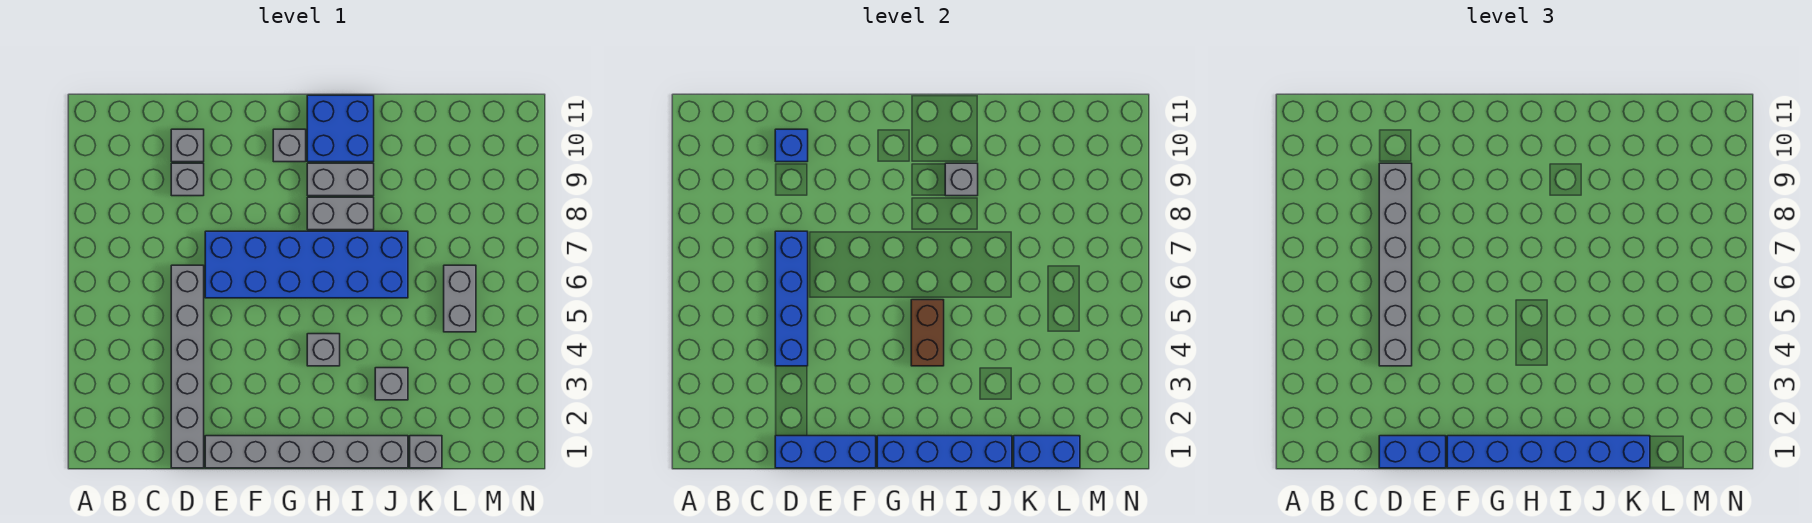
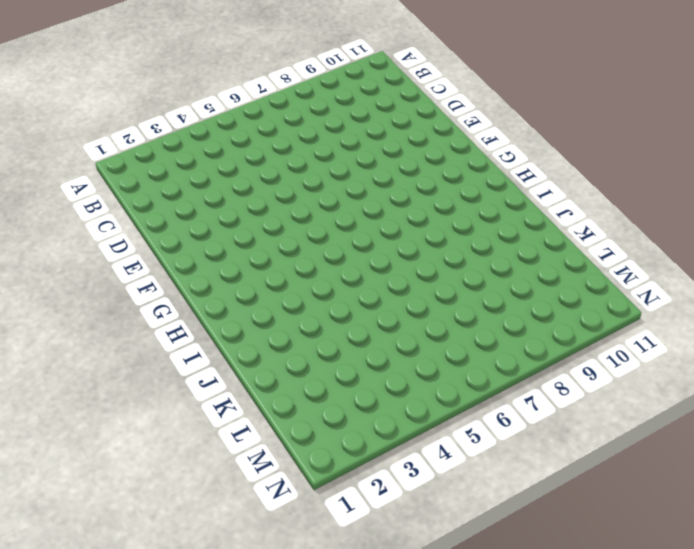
none -> grey 1x6 brick [171,265,204,468]
none -> grey 1x1 brick [171,163,204,196]
none -> grey 1x1 brick [171,129,204,162]

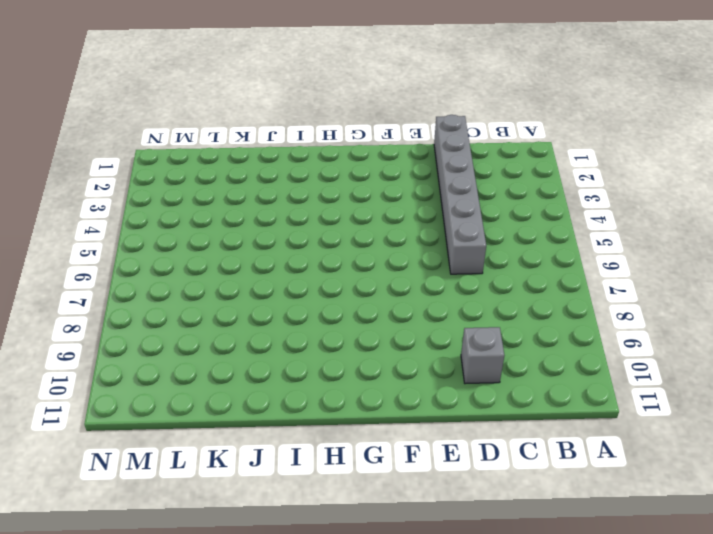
none -> grey 1x1 brick [171,163,204,196]
none -> grey 1x6 brick [205,436,408,468]
none -> blue 2x6 brick [205,231,408,298]

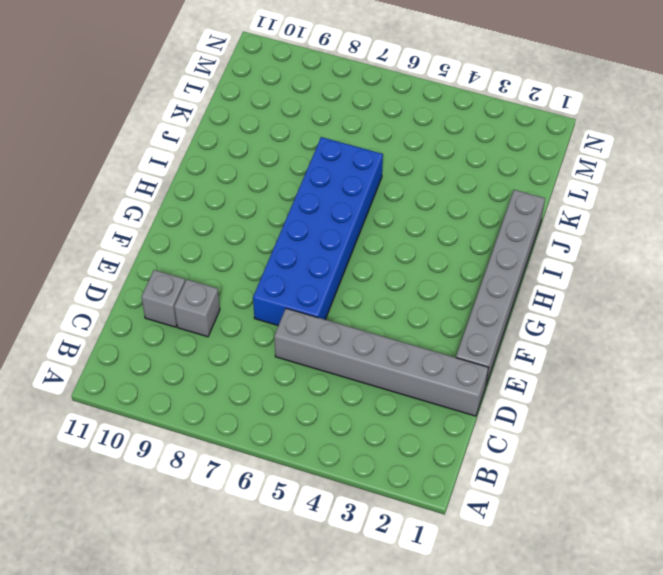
none -> grey 1x1 brick [273,129,306,162]
none -> grey 1x1 brick [307,334,340,366]
none -> grey 1x2 brick [307,197,374,230]

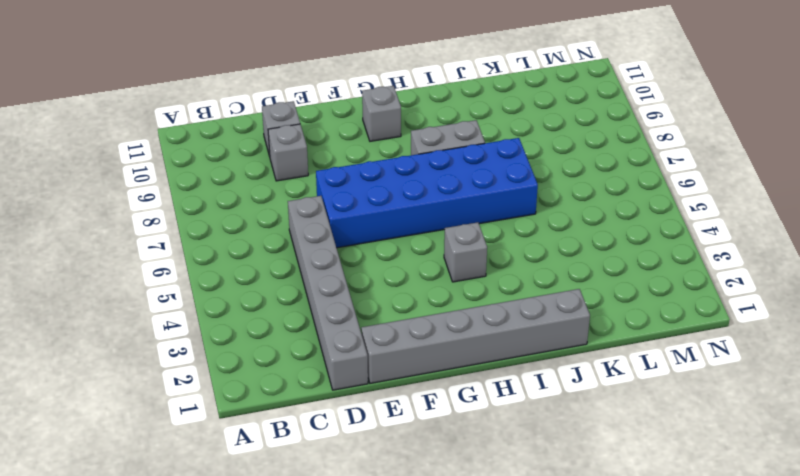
none -> grey 1x2 brick [307,163,374,196]
none -> blue 2x2 brick [307,95,374,162]
none -> grey 1x1 brick [375,368,408,400]

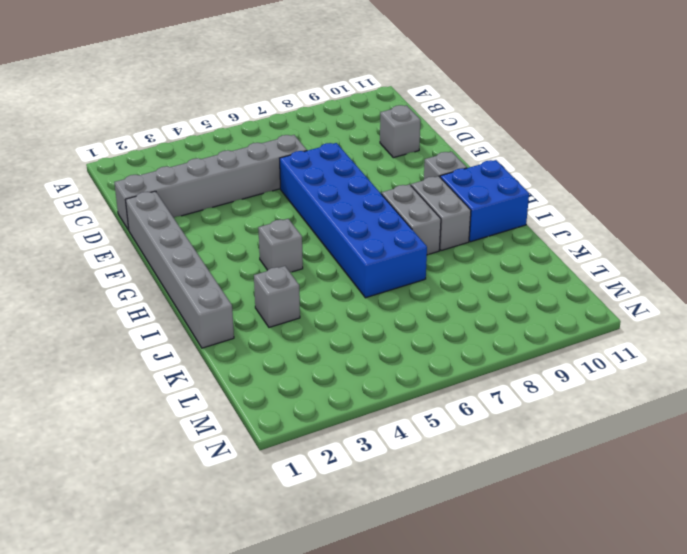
none -> grey 1x1 brick [171,163,204,196]
none -> grey 1x1 brick [410,436,442,468]
none -> grey 1x2 brick [444,265,476,332]

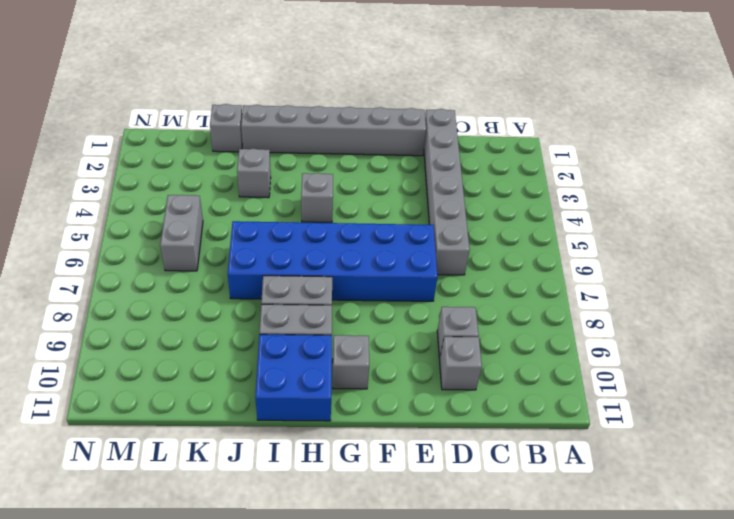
none -> blue 1x3 brick [775,436,876,468]
none -> blue 1x4 brick [775,231,808,366]
none -> blue 1x1 brick [775,129,808,162]

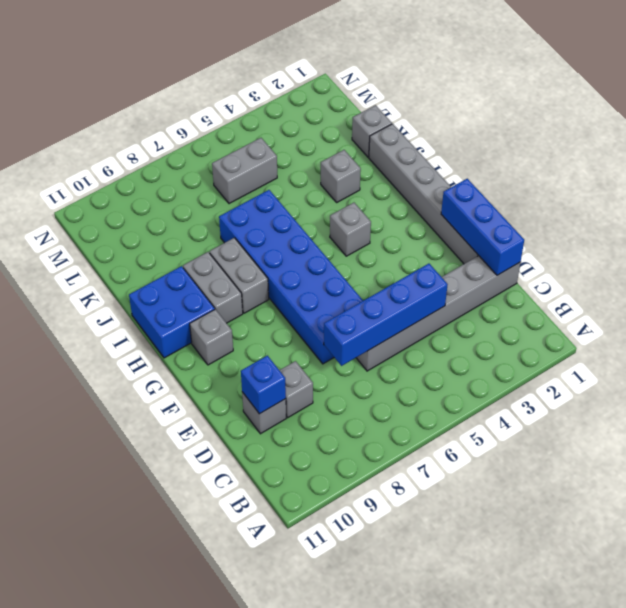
none -> blue 1x4 brick [877,436,1012,468]
none -> brown 1x2 brick [911,300,944,366]
none -> grey 1x1 brick [945,163,978,196]

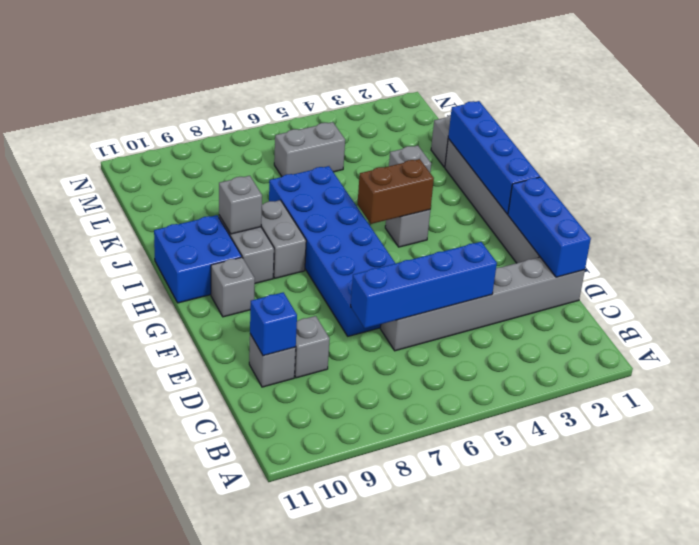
none -> blue 1x2 brick [1014,436,1080,468]
none -> blue 1x2 brick [1379,436,1446,468]
none -> grey 1x6 brick [1379,163,1412,366]

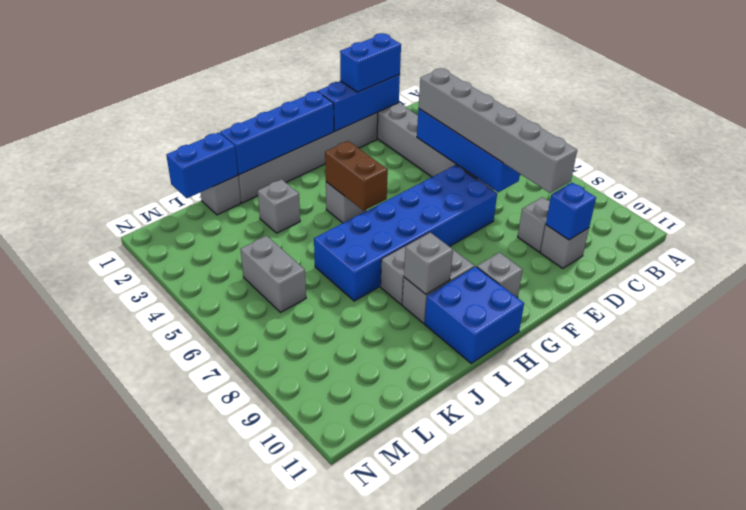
none -> blue 1x6 brick [1447,436,1650,468]

